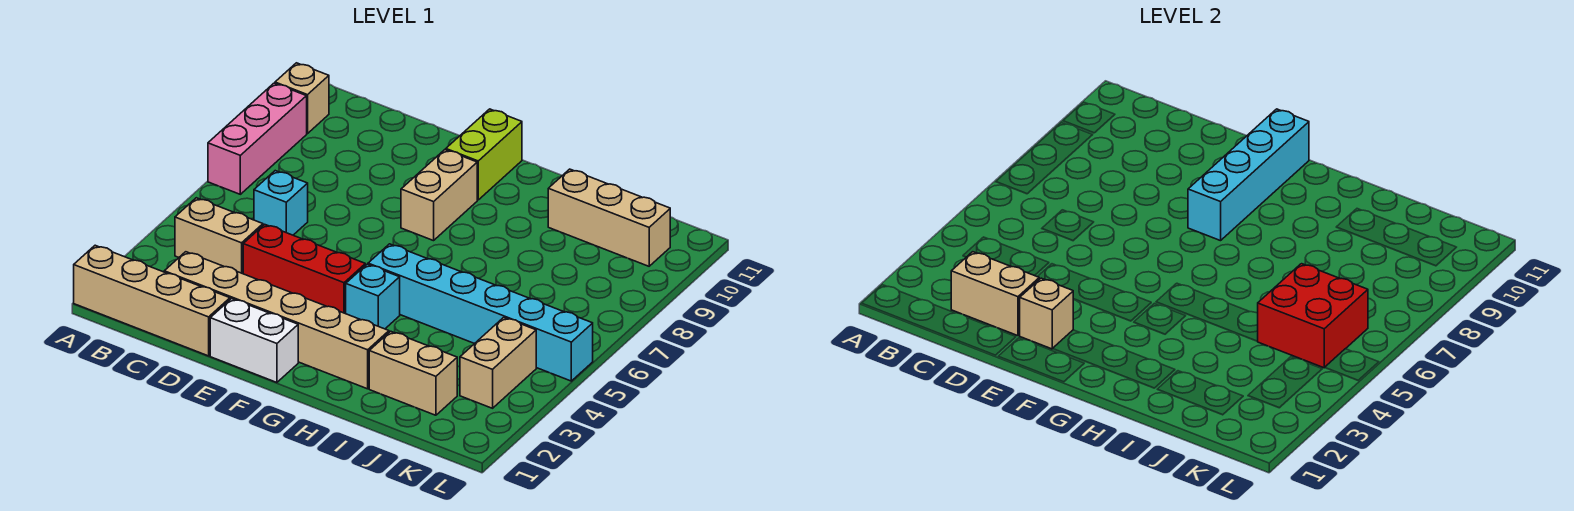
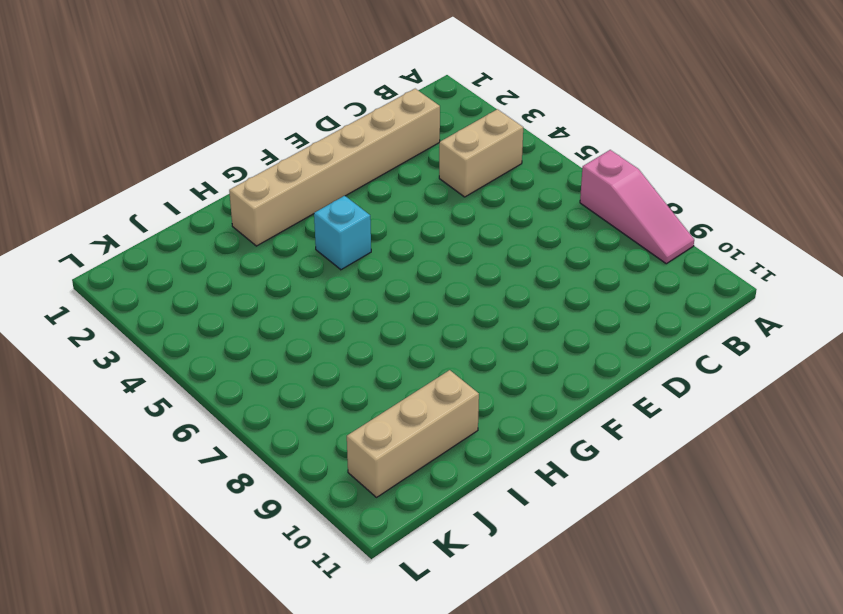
pink 1x3 slope [580,150,694,264] -> pink 1x3 brick [208,83,307,194]
none -> tan 1x4 brick [74,245,230,356]
none -> tan 1x1 brick [275,63,329,134]
none -> cyan 1x1 brick [254,171,308,235]

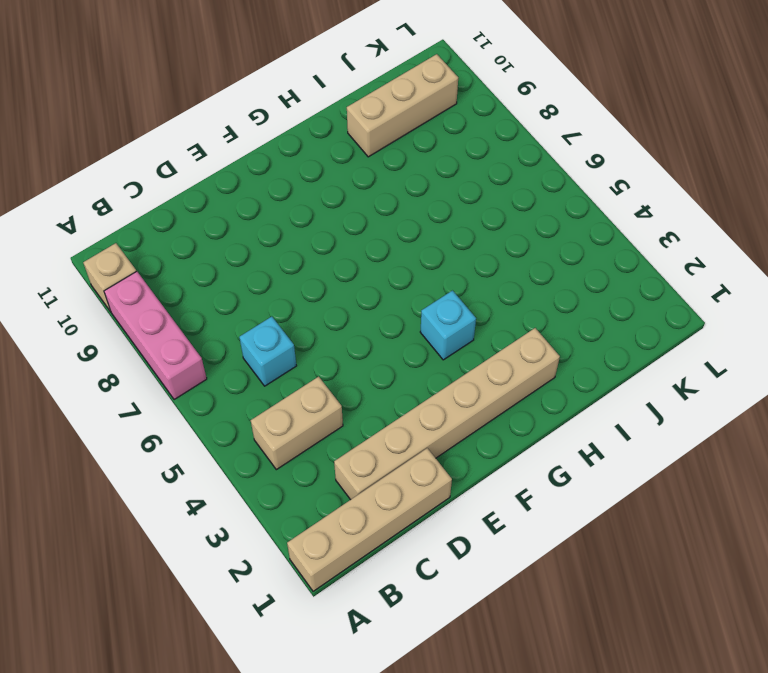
none -> red 1x3 brick [243,224,365,314]
none -> white 1x2 brick [210,298,298,382]
none -> tan 1x2 brick [401,150,477,241]

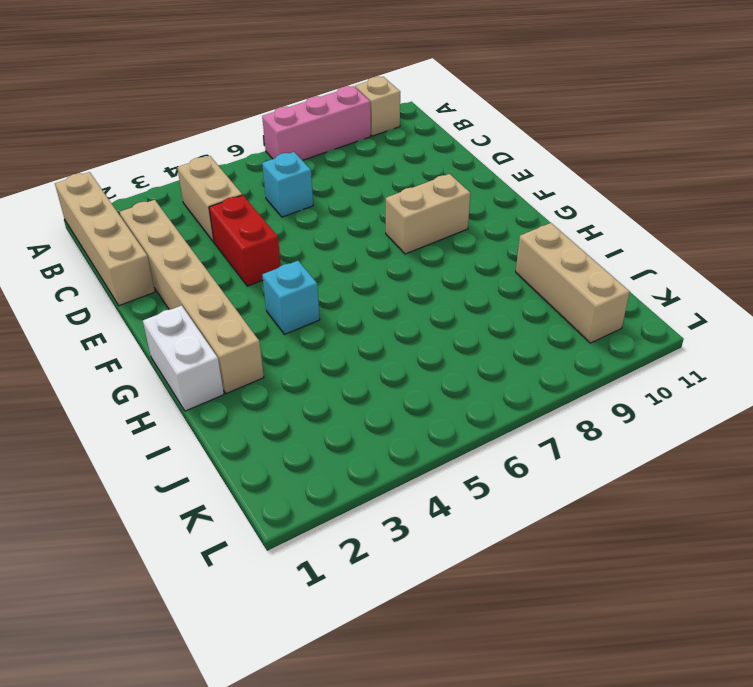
red 1x2 brick [209,195,281,286] -> red 1x3 brick [243,224,365,314]
white 1x2 brick [143,305,224,411] -> white 1x2 brick moved to [210,298,298,382]
none -> lime 1x2 brick [446,109,522,200]
none -> cyan 1x6 brick [368,244,593,381]
none -> tan 1x2 brick [369,331,457,415]

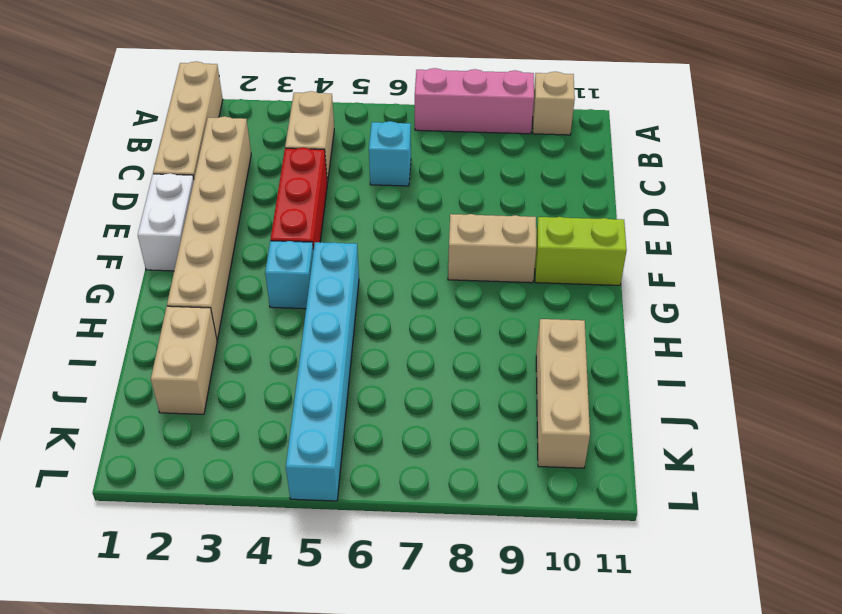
none -> tan 1x2 brick [460,317,536,408]
none -> tan 1x2 brick [951,252,1039,336]
none -> tan 1x1 brick [1020,278,1073,349]

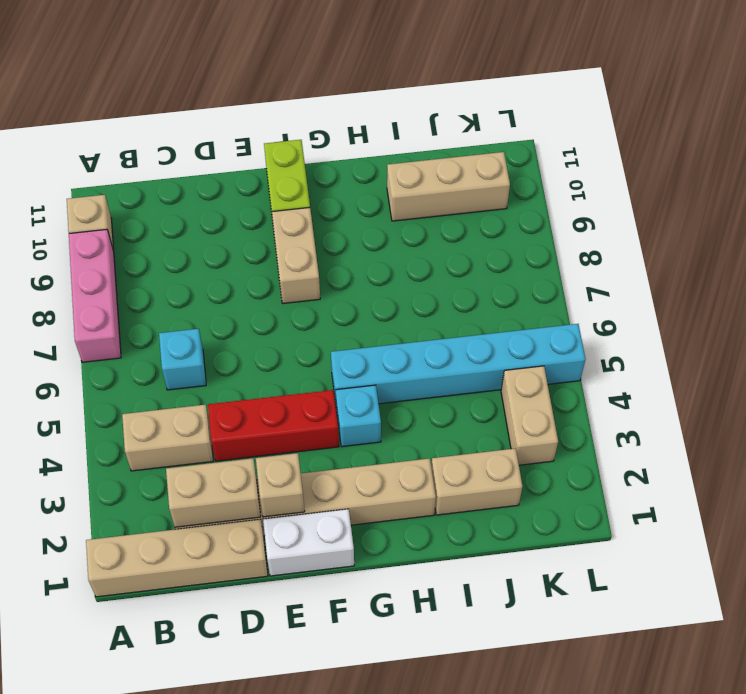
none -> cyan 1x4 brick [1188,109,1309,241]
none -> red 2x2 brick [1257,264,1368,368]

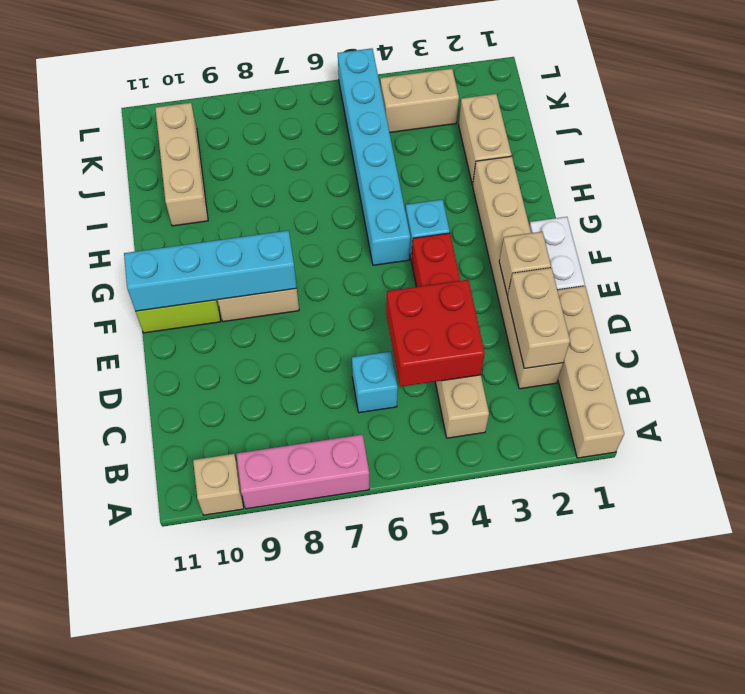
red 2x2 brick [386,279,485,387] -> red 2x2 brick moved to [1257,264,1368,368]

